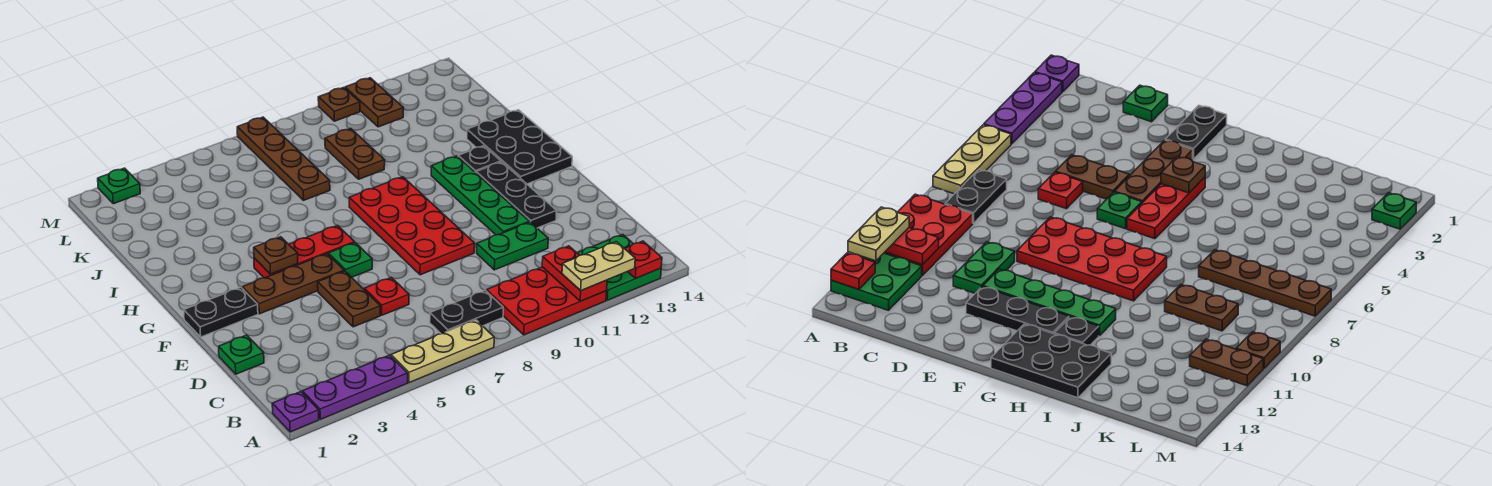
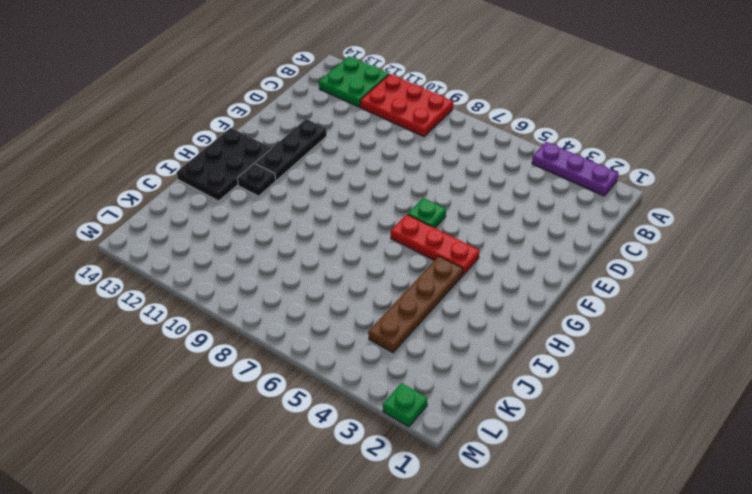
brown 1x4 plate [368,256,463,353] -> brown 1x4 plate moved to [237,117,330,200]
none -> purple 1x1 plate [272,392,319,432]
none -> tan 1x3 plate [391,320,494,383]
none -> black 1x2 plate [430,290,503,334]

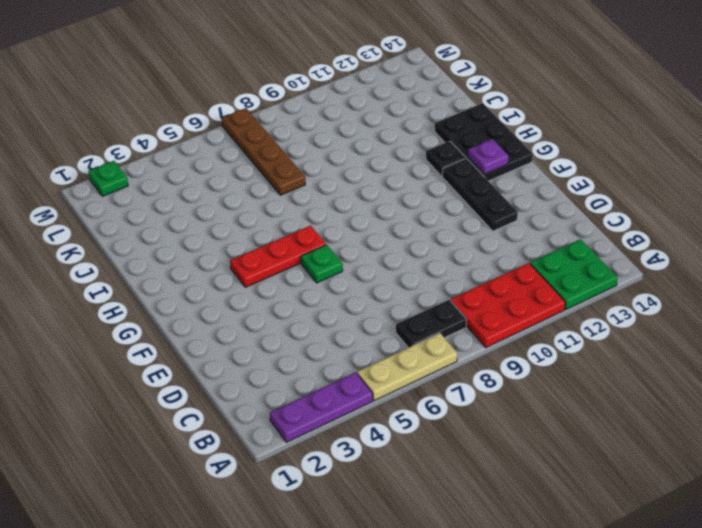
purple 1x1 plate [468,139,509,174] -> purple 1x1 plate moved to [272,392,319,432]
none -> green 1x1 plate [219,335,264,374]
none -> brown 1x2 plate [318,271,380,327]
none -> red 1x1 plate [364,277,409,315]

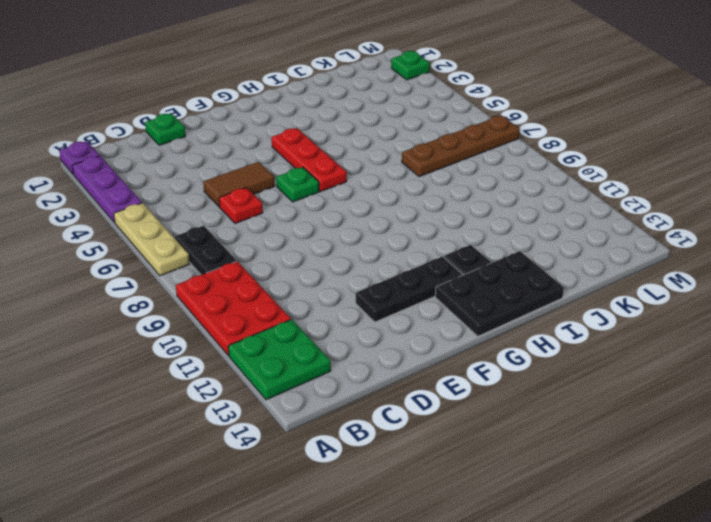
brown 1x2 tile [203,162,275,207] -> brown 1x2 plate [318,271,380,327]
none -> green 1x2 plate [477,222,548,270]
none -> red 2x4 plate [349,177,475,275]
none -> green 1x4 plate [431,156,529,235]

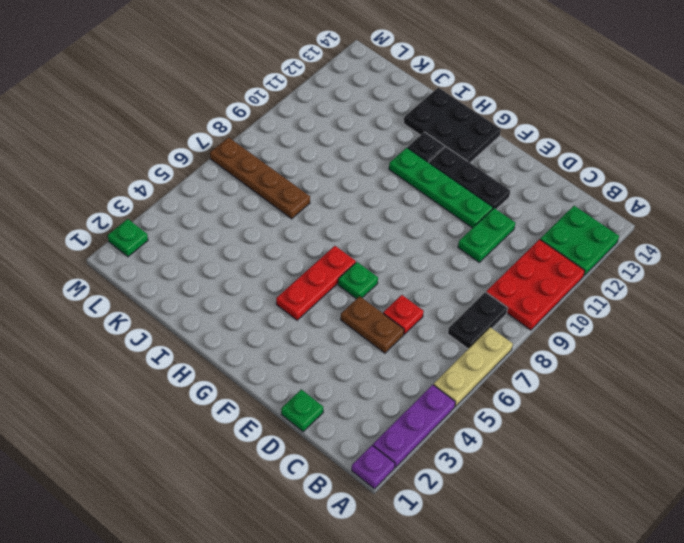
none -> red 2x4 plate [349,177,475,275]
none -> black 1x2 plate [184,287,258,337]
none -> brown 1x3 plate [242,254,344,314]

